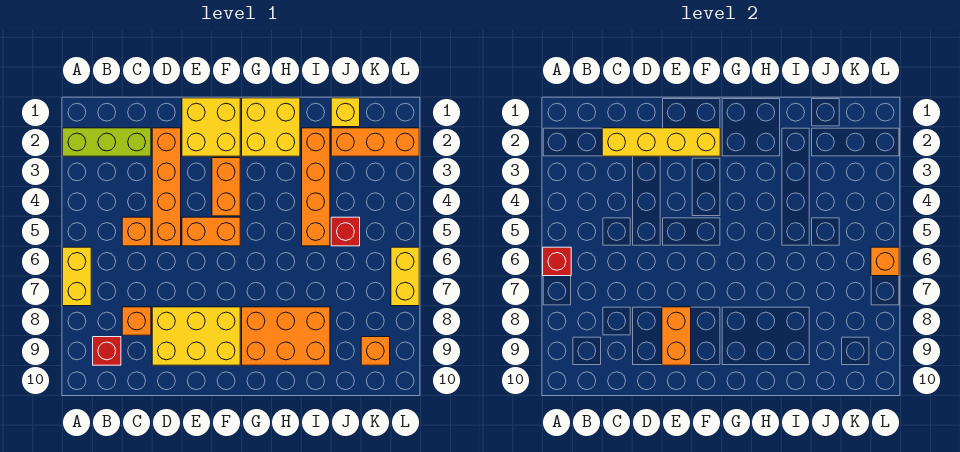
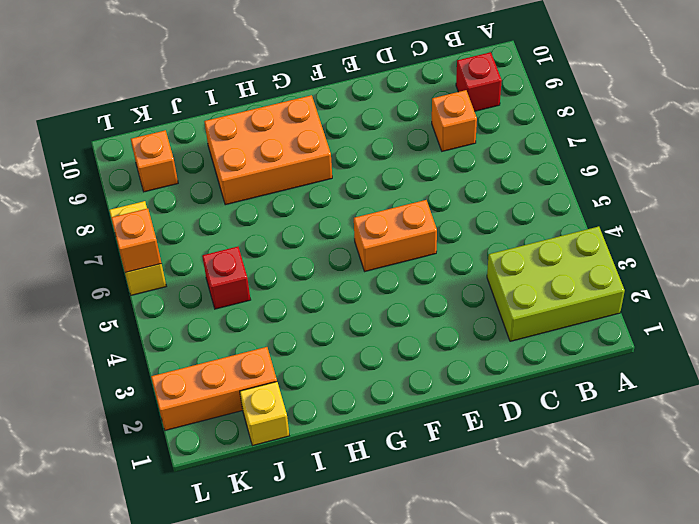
lime 2x3 brick [487,226,625,341] -> lime 1x3 brick [63,128,151,156]
none -> yellow 1x2 brick [63,247,91,306]
none -> orange 1x1 brick [122,217,151,246]
none -> orange 1x4 brick [152,128,181,246]

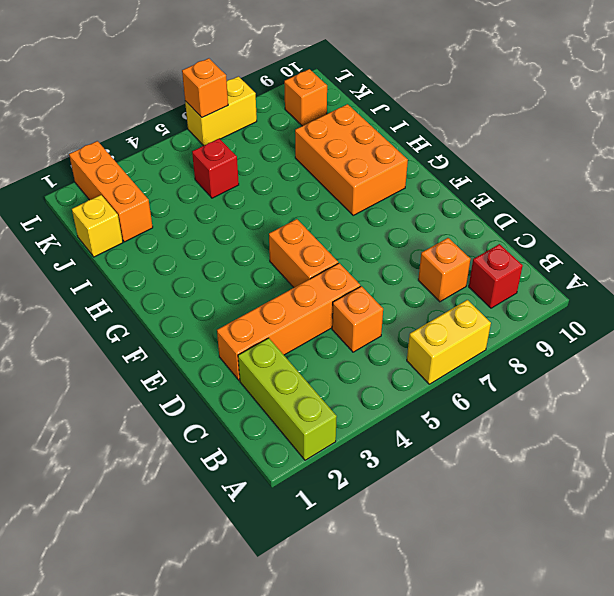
none -> yellow 2x3 brick [152,307,240,365]
none -> yellow 2x2 brick [182,98,240,156]
none -> orange 1x2 brick [212,158,240,216]

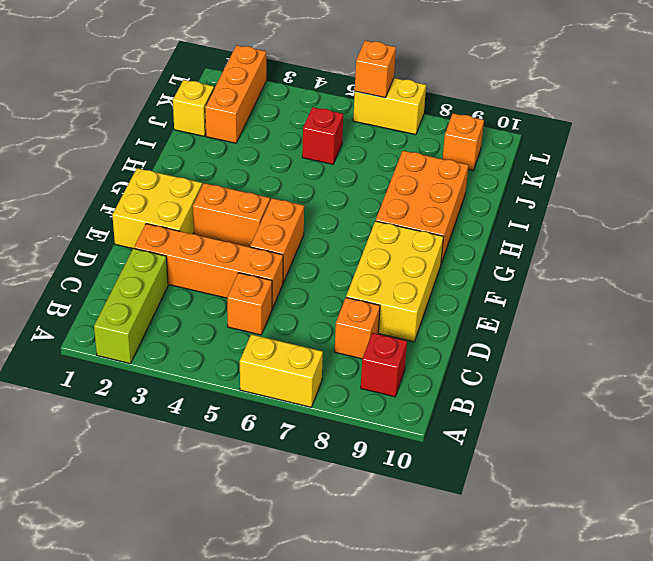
none -> yellow 2x2 brick [242,98,300,156]
none -> orange 1x4 brick [302,128,330,246]
none -> red 1x1 brick [543,247,571,276]

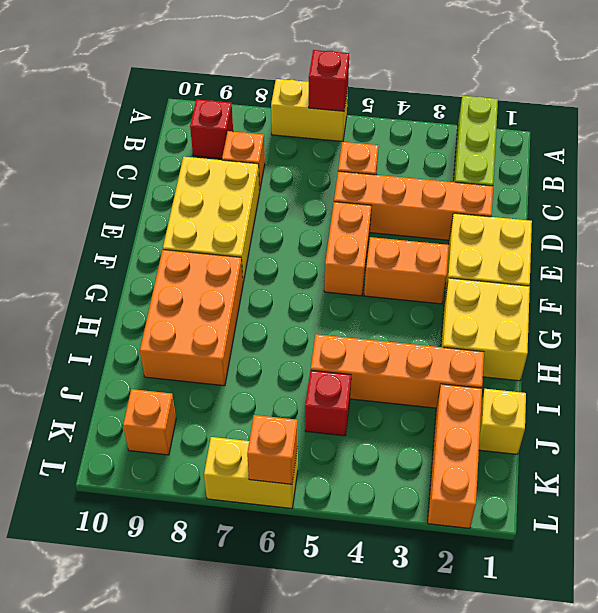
none -> yellow 1x4 brick [602,128,720,156]
none -> orange 1x2 brick [662,307,691,365]

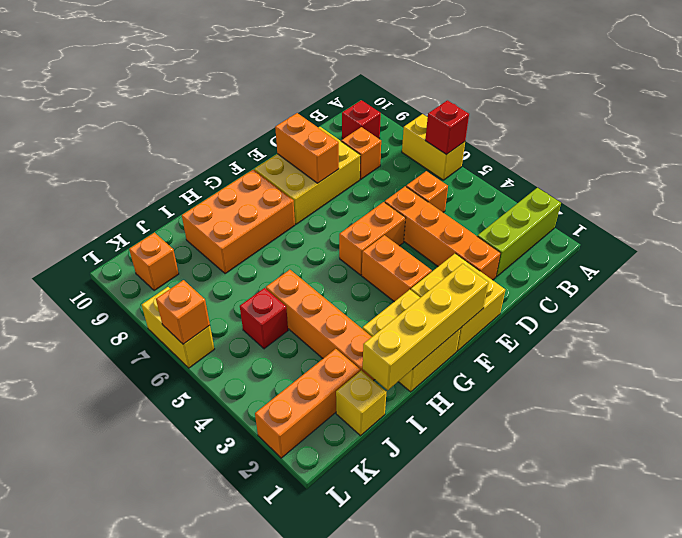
yellow 1x4 brick [363,264,488,390] -> yellow 1x4 brick moved to [602,128,720,156]

